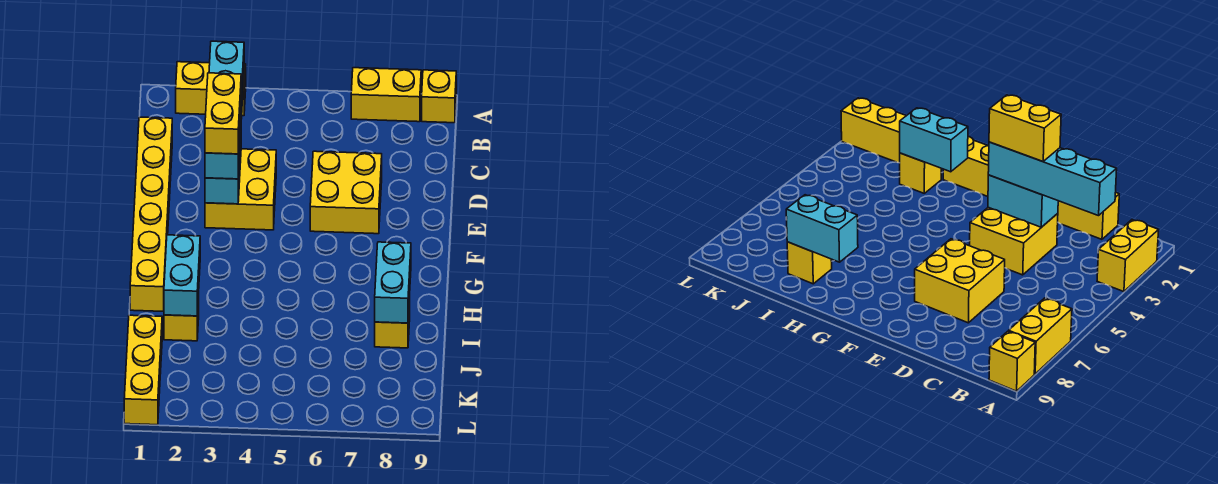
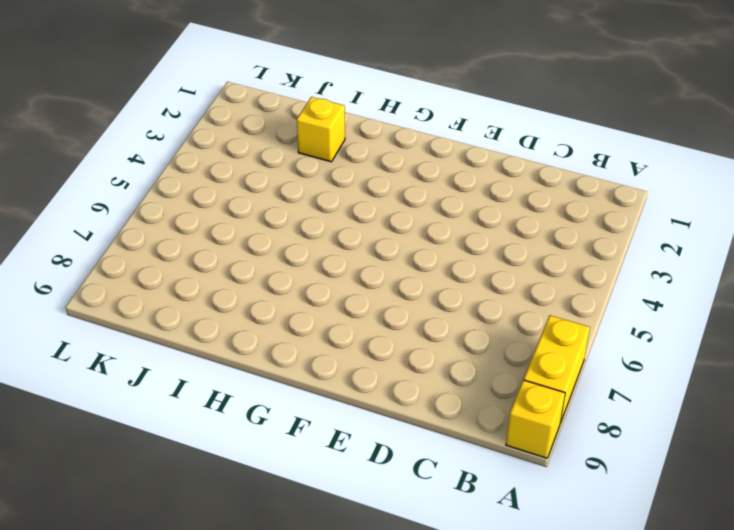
none -> yellow 1x2 brick [176,62,246,116]
none -> yellow 1x6 brick [130,117,172,311]
none -> yellow 2x2 brick [205,149,276,230]

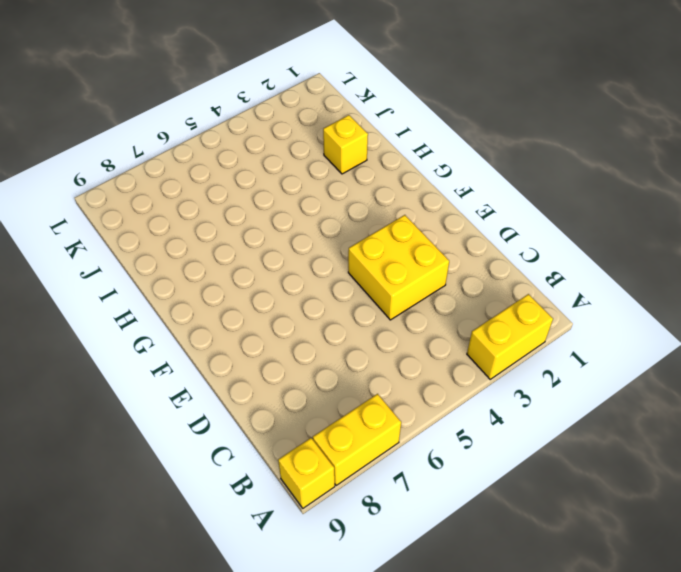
none -> yellow 1x6 brick [130,117,172,311]
none -> yellow 2x2 brick [310,151,382,234]
none -> yellow 1x1 brick [375,297,410,348]

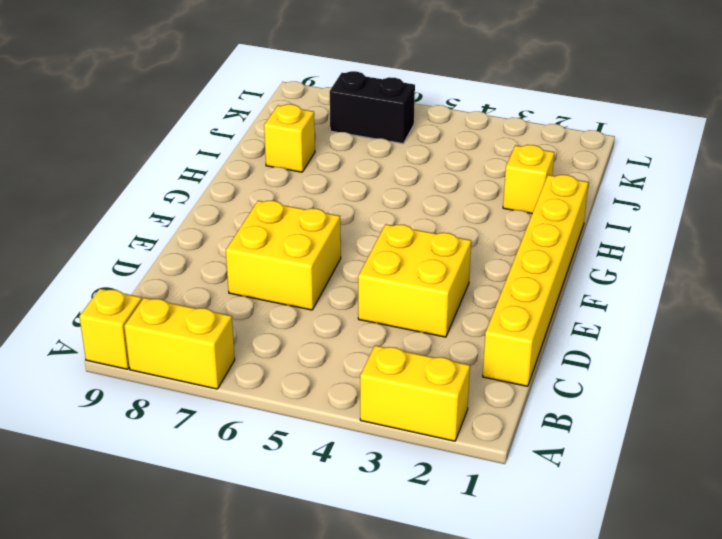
black 1x2 brick [330,71,415,144] -> none
none -> yellow 1x3 brick [124,315,162,425]
none -> cyan 1x2 brick [205,138,241,204]
none -> cyan 1x2 brick [164,235,200,316]

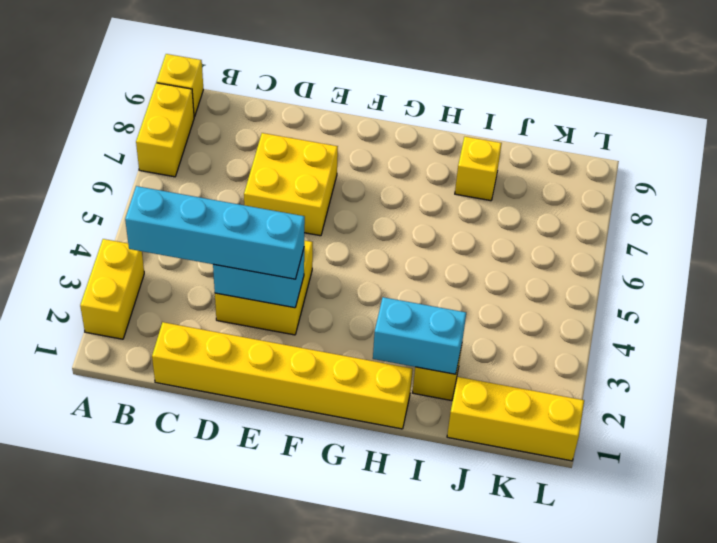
none -> cyan 1x2 brick [375,242,411,323]
none -> yellow 1x2 brick [205,73,241,154]

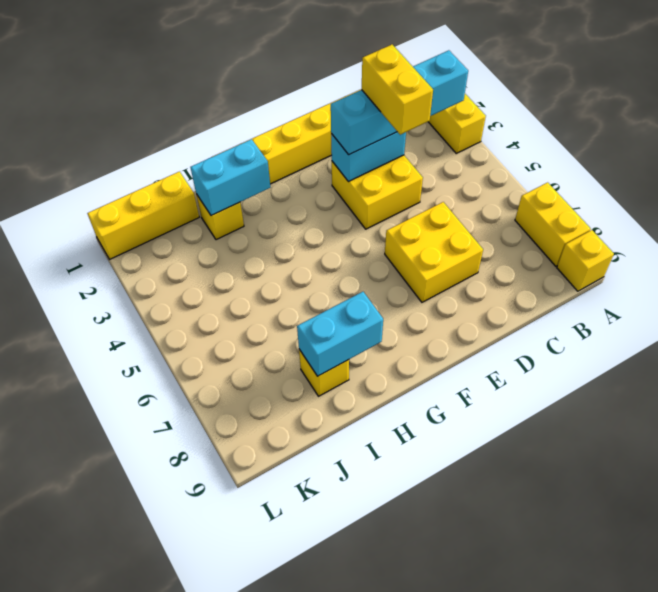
yellow 1x2 brick [362,45,433,135] -> yellow 1x2 brick turned to [205,73,241,154]

